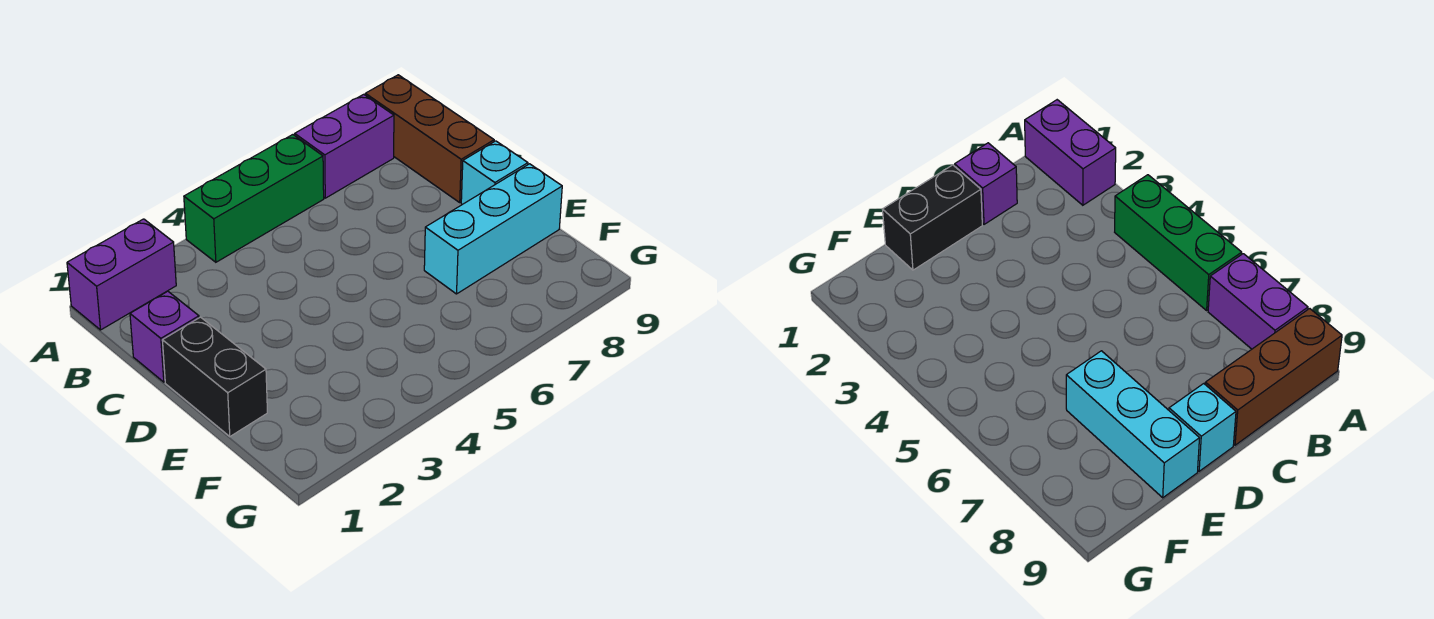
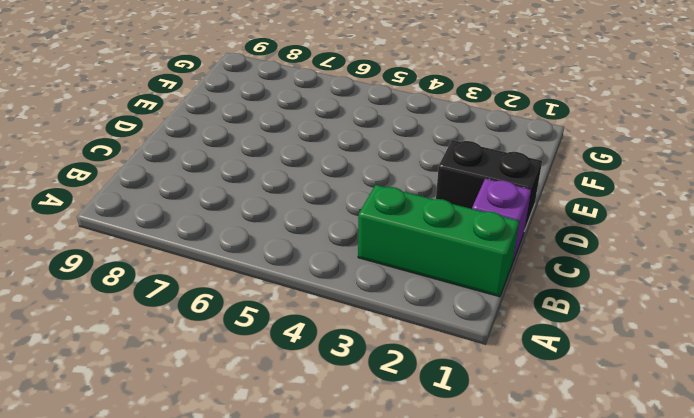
green 1x3 brick [358,185,519,297] -> green 1x3 brick moved to [184,135,324,262]
black 1x2 brick [436,140,542,231] -> black 1x2 brick turned to [162,317,267,436]
none -> purple 1x2 brick [67,219,176,330]
none -> purple 1x2 brick [295,94,394,198]

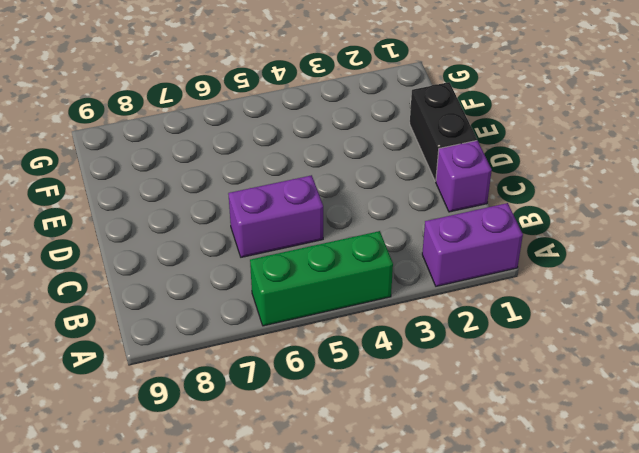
purple 1x2 brick [228,175,323,257] -> purple 1x2 brick moved to [295,94,394,198]
none -> brown 1x3 brick [365,75,494,202]
none -> cyan 1x1 brick [461,141,528,204]

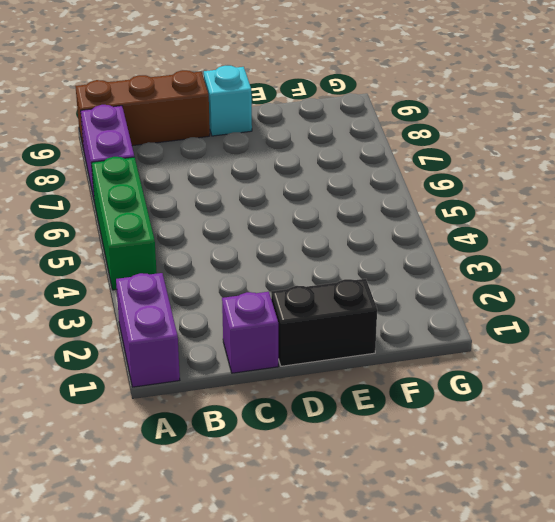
none -> cyan 1x3 brick [424,164,562,294]

